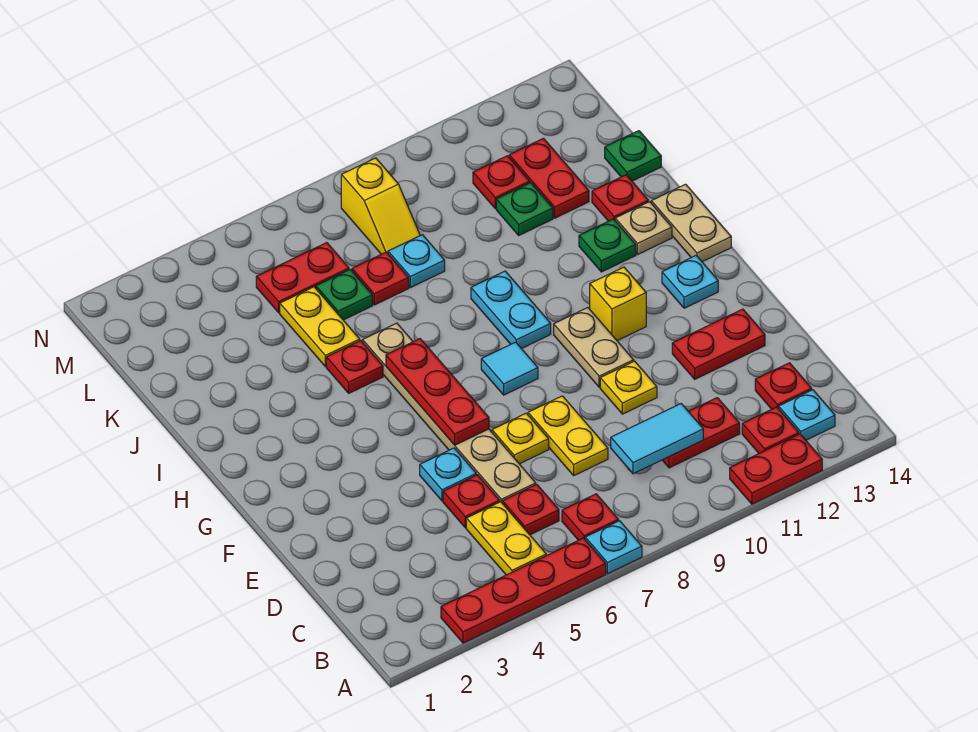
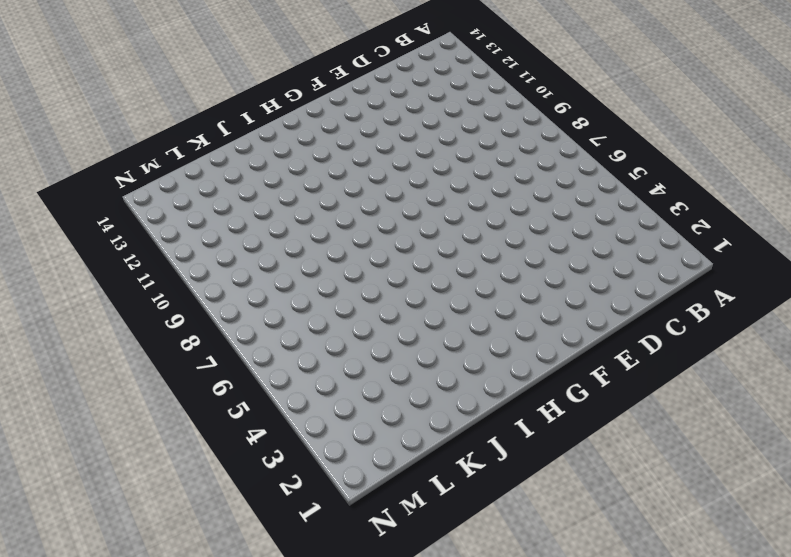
none -> red 1x4 plate [441,538,606,643]
none -> cyan 1x1 plate [585,521,642,574]
none -> red 1x2 plate [730,434,822,504]
none -> yellow 1x2 plate [466,502,546,575]

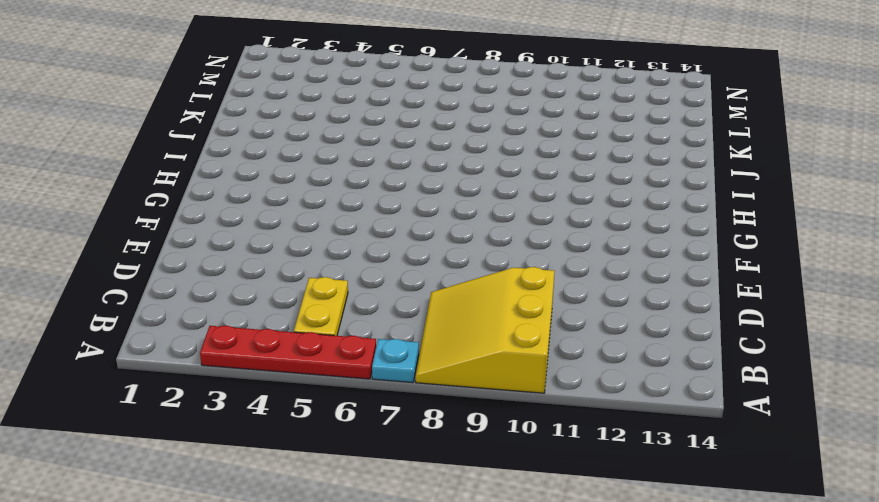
yellow 3x3 slope [415,267,554,393] -> red 1x2 plate [663,398,740,468]
none -> red 1x2 plate [730,434,822,504]
none -> red 1x1 plate [562,494,619,540]
none -> red 1x1 plate [742,407,799,453]
none -> cyan 1x1 plate [779,390,835,440]

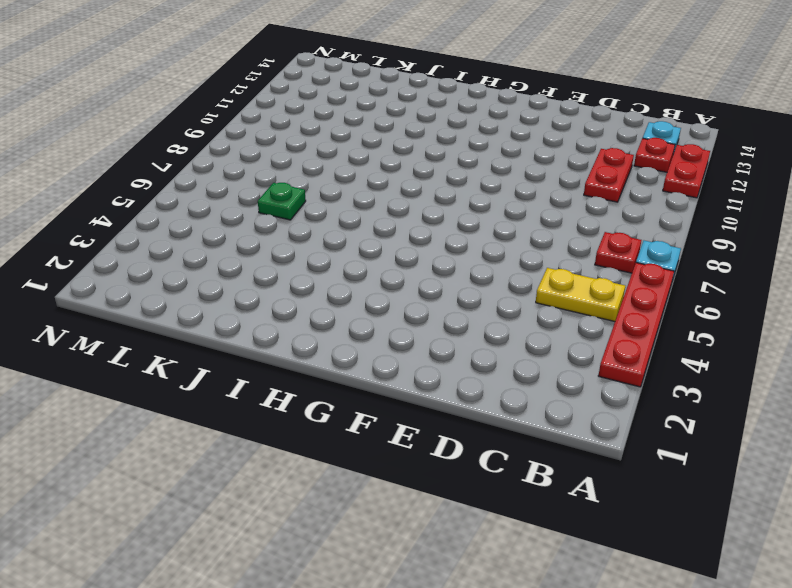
none -> red 1x1 plate [503,484,559,535]
none -> red 1x1 plate [755,363,812,409]
none -> red 1x1 plate [443,475,500,528]
none -> tan 1x6 plate [363,323,536,504]

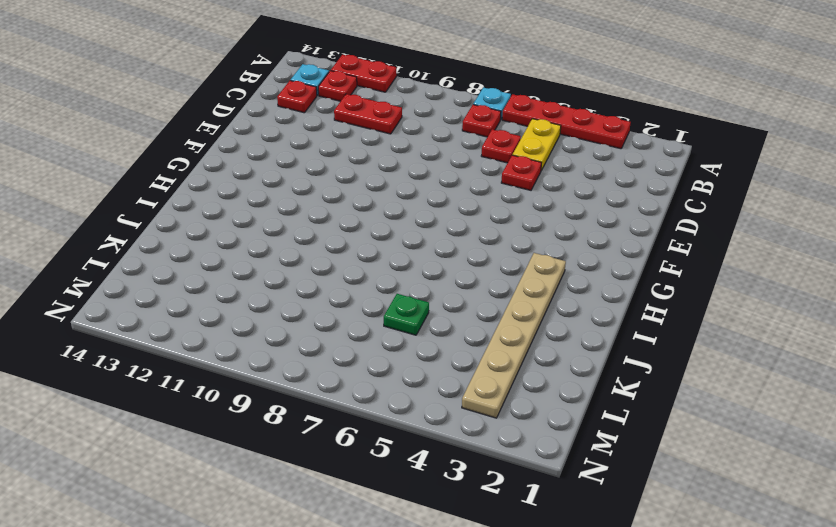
tan 1x6 plate [462,253,566,418] -> tan 1x6 plate moved to [363,323,536,504]
none -> yellow 1x2 plate [528,396,608,475]
none -> cyan 1x1 plate [420,448,476,501]
none -> yellow 1x1 plate [492,413,549,464]
none -> yellow 1x1 plate [600,361,657,414]

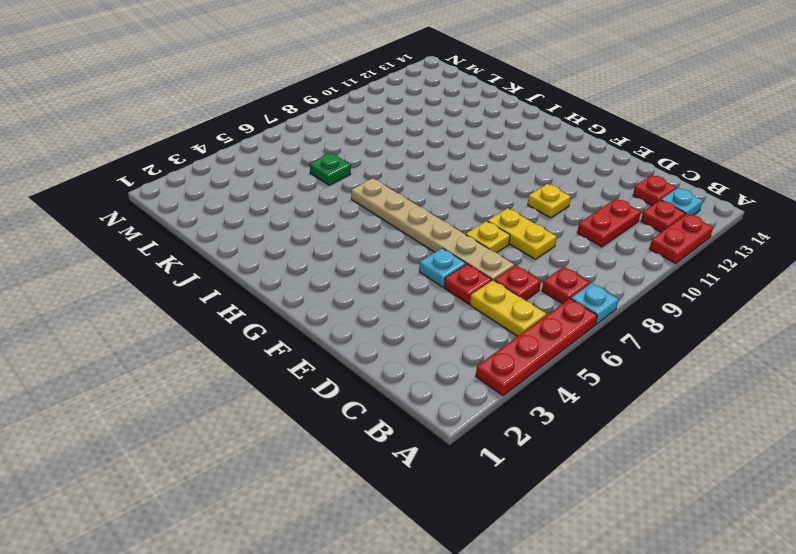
none -> red 1x2 plate [672,309,765,379]
none -> tan 1x2 plate [554,308,634,387]
none -> cyan 1x1 tile [481,342,538,395]
none -> yellow 1x1 brick [590,267,646,341]

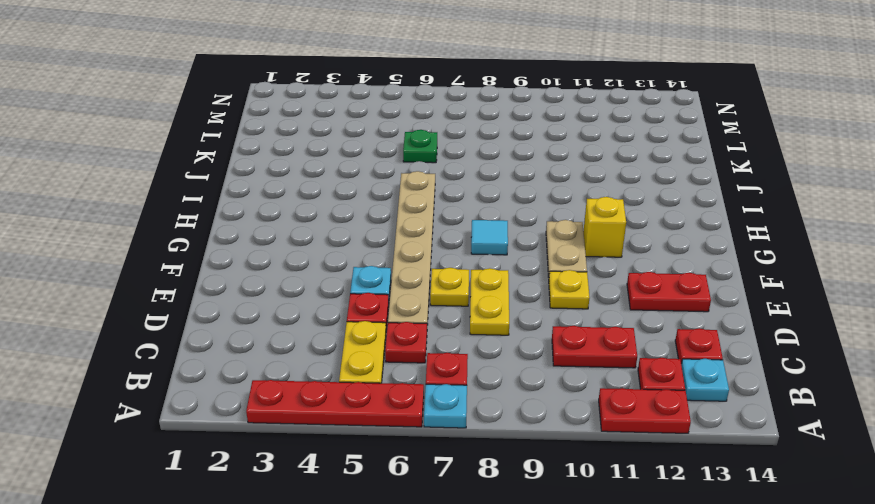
none -> cyan 1x1 plate [662,256,718,308]
none -> cyan 1x2 plate [471,271,551,349]
none -> tan 1x2 plate [651,184,731,262]
none -> red 1x1 plate [326,341,383,393]

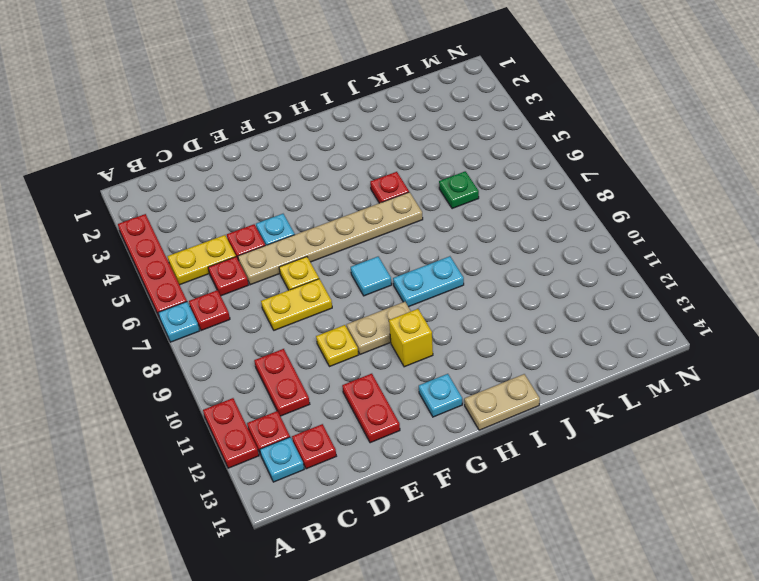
none -> green 1x1 plate [579,219,636,272]
none -> tan 1x1 plate [615,202,672,255]
none -> yellow 1x2 plate [280,287,360,367]
none -> red 1x1 plate [592,175,649,221]

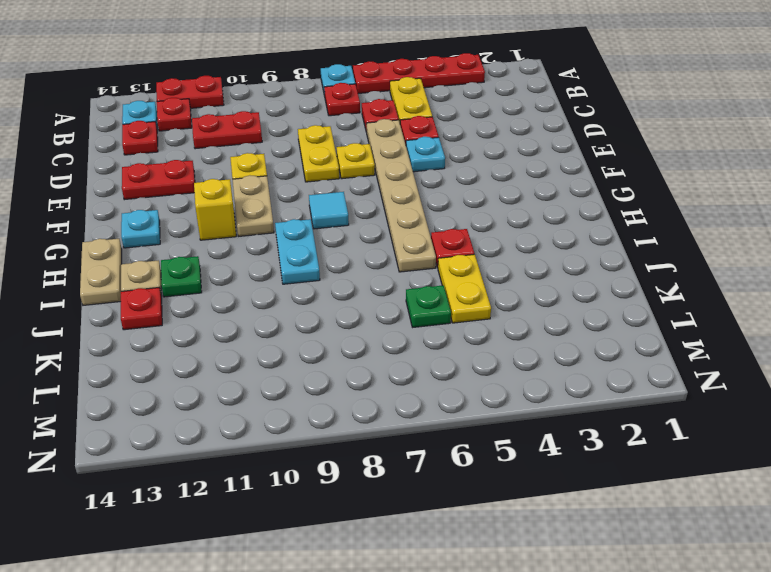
none -> red 1x1 plate [352,252,409,305]
none -> cyan 1x1 plate [388,235,445,288]
none -> green 1x1 plate [496,183,553,235]
none -> red 1x2 plate [509,138,589,218]

